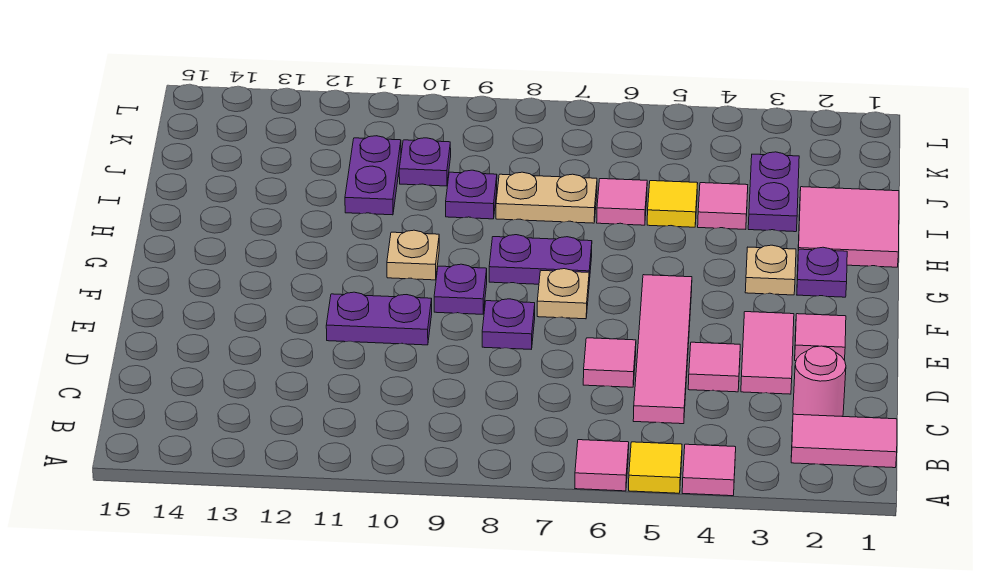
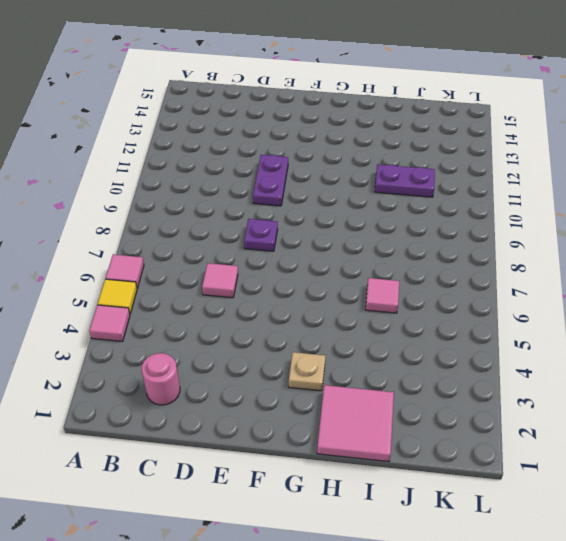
none -> pink 1x2 tile [791,414,897,468]
none -> pink 1x4 tile [633,275,692,424]
none -> pink 1x2 tile [741,312,794,394]

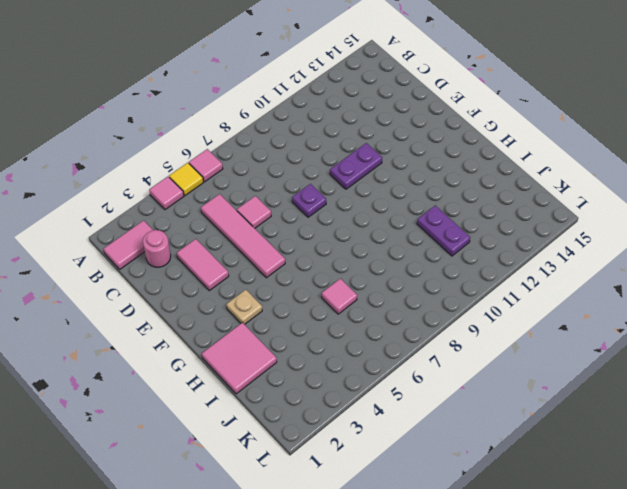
none -> pink 1x1 tile [688,342,740,392]
none -> pink 1x1 tile [795,314,846,361]
none -> tan 1x1 plate [537,269,589,319]

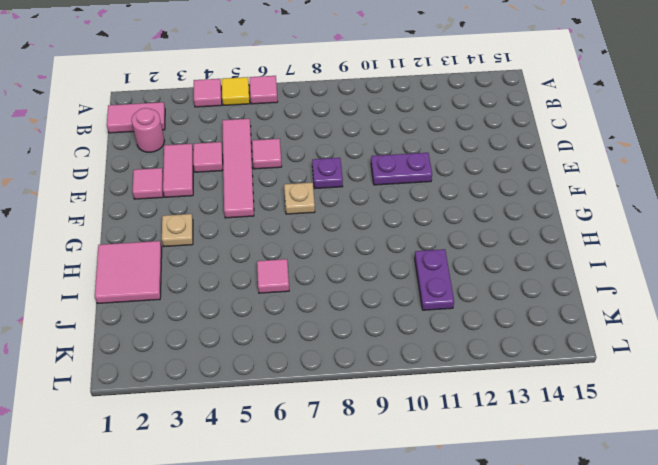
none -> purple 1x1 plate [434,264,487,314]
none -> purple 1x1 plate [797,247,847,297]
none -> purple 1x2 plate [489,235,592,284]

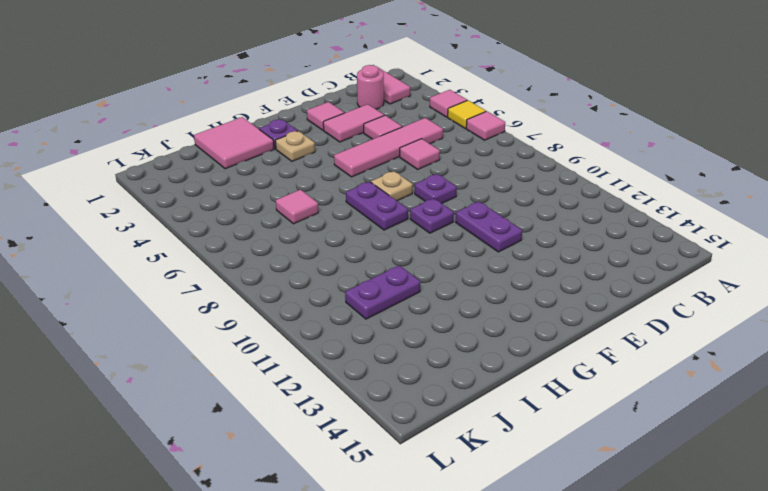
none -> tan 1x1 plate [387,230,439,280]
none -> purple 1x2 plate [748,152,799,232]
none -> pink 1x1 tile [698,183,748,229]

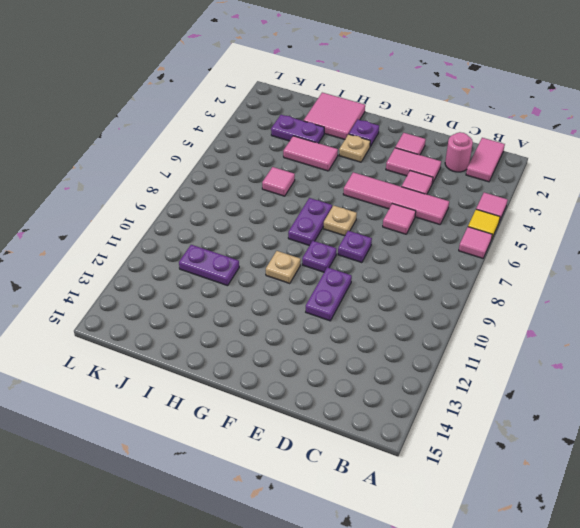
pink 1x2 tile [283,136,338,171] -> pink 1x1 tile [698,183,748,229]
none -> yellow 1x1 tile [647,181,698,227]
none -> tan 1x2 plate [496,172,597,223]
none -> purple 1x1 plate [446,170,497,219]

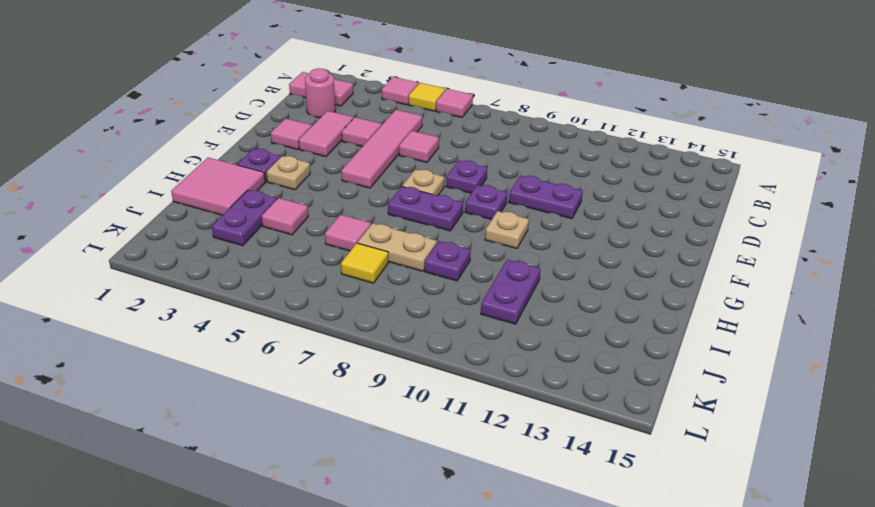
yellow 1x1 tile [341,243,389,283] -> yellow 1x1 tile moved to [647,181,698,227]
none -> purple 1x1 plate [399,138,451,186]

